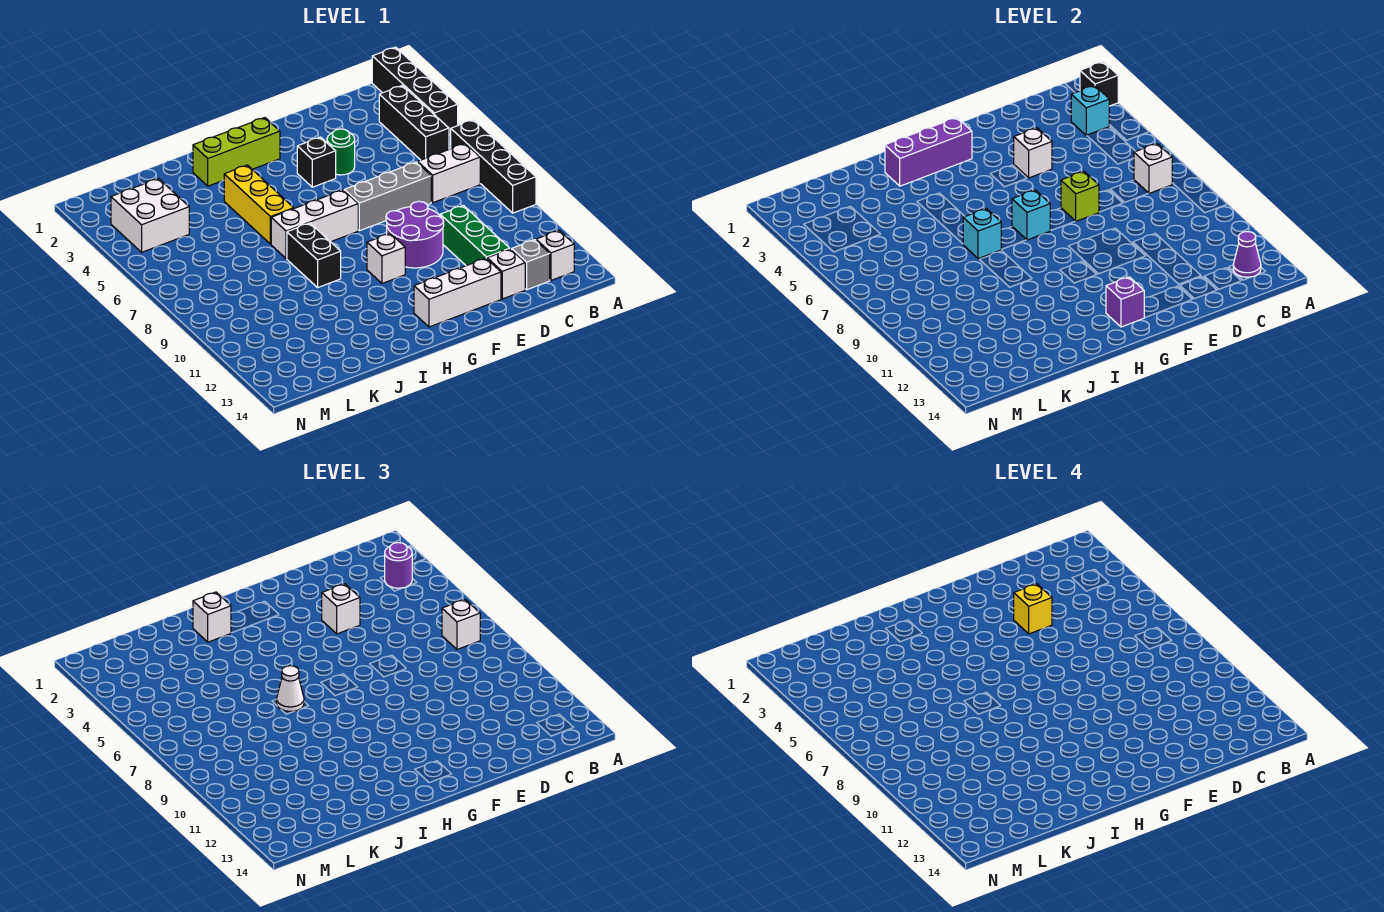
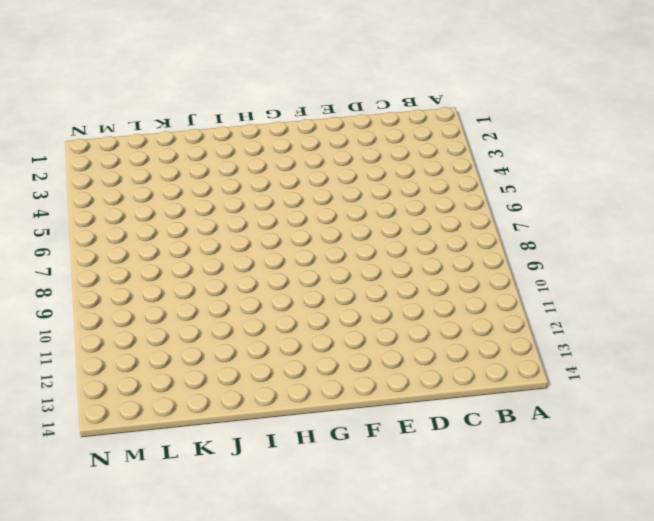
none -> black 1x4 brick [372,47,458,135]
none -> black 1x4 brick [451,120,536,213]
none -> black 1x3 brick [379,85,449,160]
none -> white 1x2 brick [418,144,480,203]

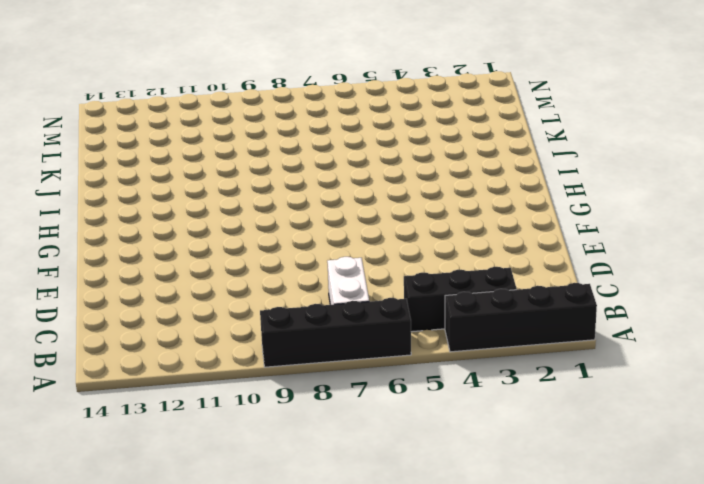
none -> white 1x1 brick [536,230,574,280]
none -> grey 1x1 brick [512,240,550,290]
none -> grey 1x3 brick [344,162,431,231]
none -> green 1x3 brick [440,205,510,266]

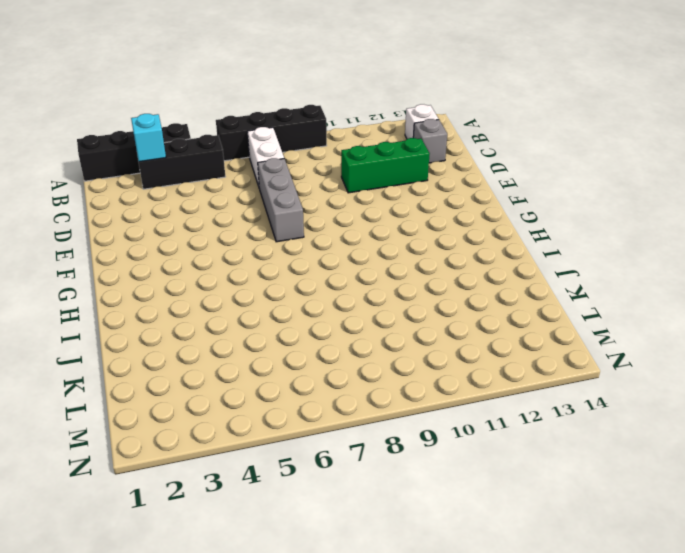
none -> white 1x1 brick [487,249,525,299]
none -> green 1x1 round brick [327,129,355,175]
none -> purple 2x2 round brick [386,201,444,268]
none -> white 1x3 brick [414,258,501,327]

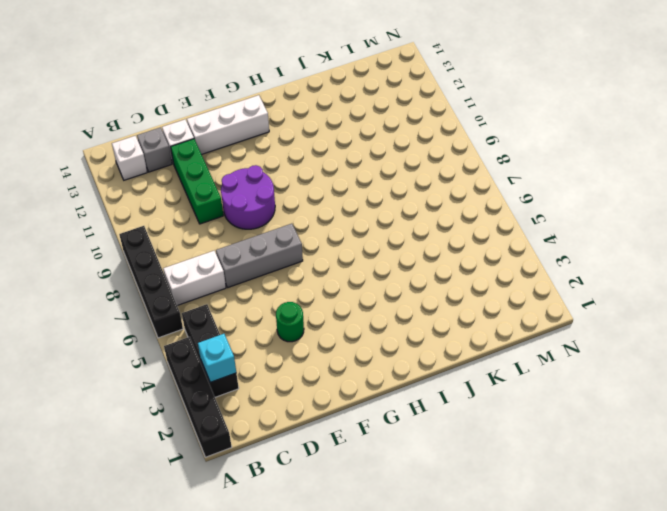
none -> black 1x1 brick [297,137,336,187]
none -> lime 1x3 brick [193,118,280,186]
none -> white 1x3 brick [271,190,358,259]
none -> white 1x1 brick [367,234,405,283]

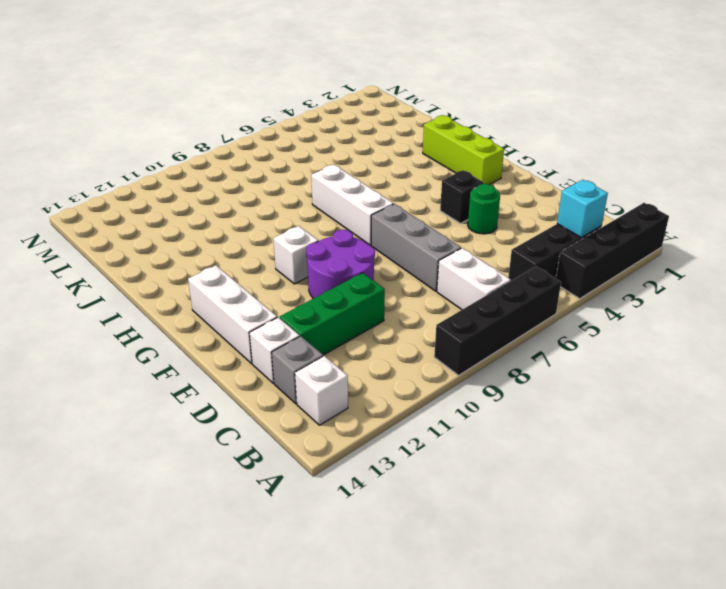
none -> yellow 1x3 brick [224,165,294,244]
none -> black 1x2 brick [287,223,341,287]
none -> white 2x2 brick [111,179,189,252]
none -> black 1x1 brick [1080,62,1118,106]

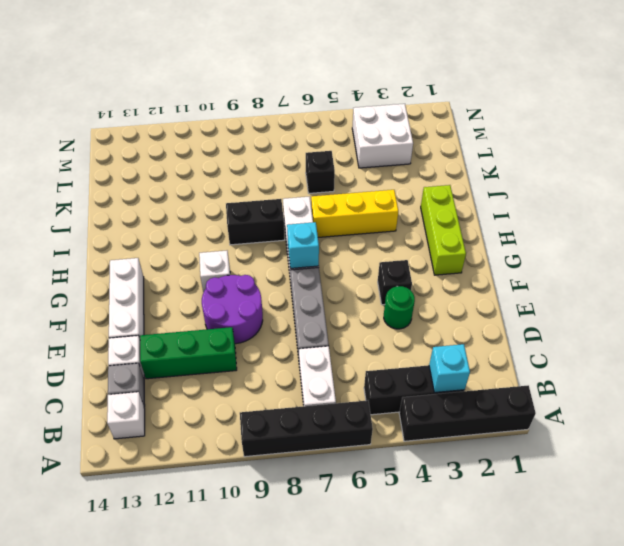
black 1x1 brick [306,151,335,193] -> black 1x1 brick moved to [1080,62,1118,106]
none -> white 1x1 brick [1134,144,1172,193]
none -> purple 1x1 cone [1233,232,1261,277]
none -> white 1x1 brick [1014,128,1052,178]
none -> lime 1x1 brick [1061,171,1099,221]

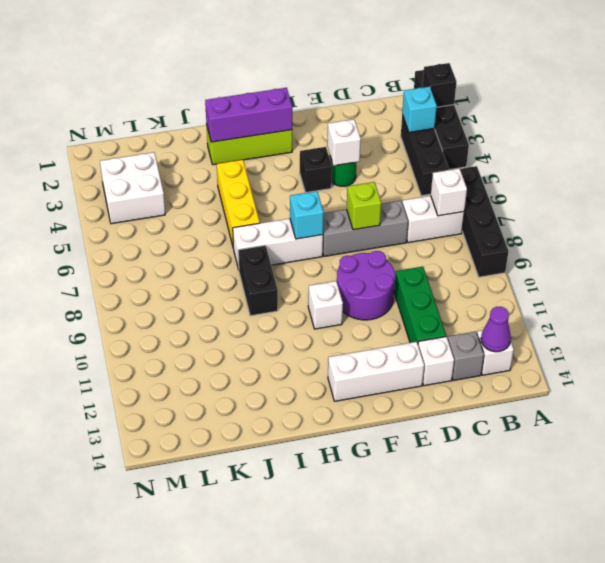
none -> purple 1x1 brick [1106,277,1144,327]
none -> cyan 1x1 brick [963,209,1001,259]
none -> purple 1x1 round brick [385,543,412,588]
none -> white 1x1 brick [442,600,480,649]

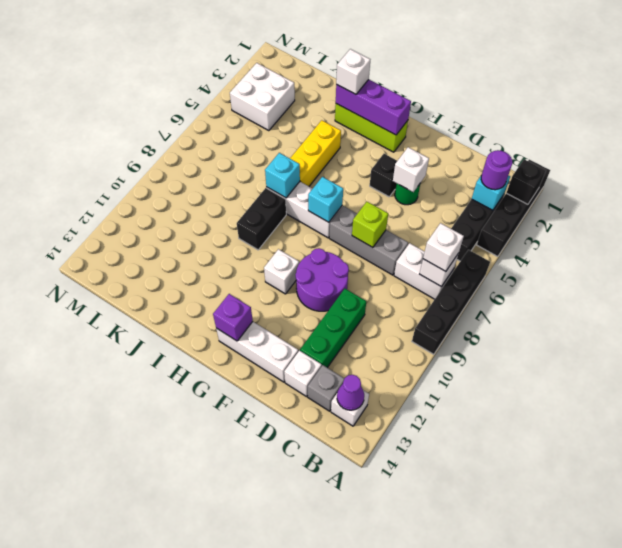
none -> white 1x1 brick [322,584,360,634]
none -> white 1x1 cone [277,666,304,711]
none -> yellow 1x1 brick [1014,584,1052,634]

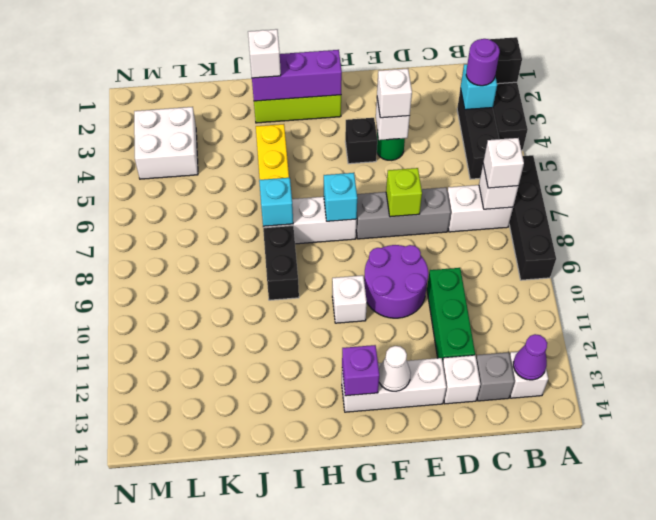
white 1x1 cone [379,346,411,391] -> white 1x1 cone moved to [277,666,304,711]
none -> yellow 1x1 brick [1014,584,1052,634]

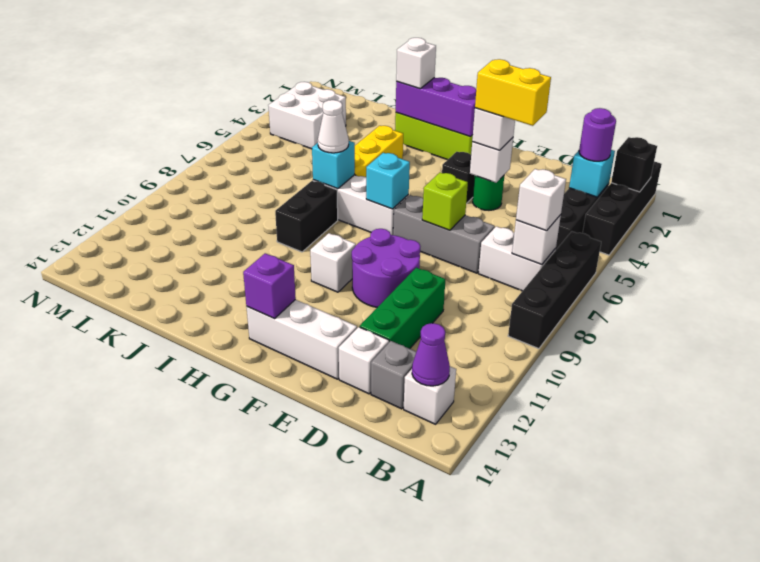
yellow 1x2 brick [475,59,551,126] -> yellow 1x1 brick [1014,584,1052,634]

